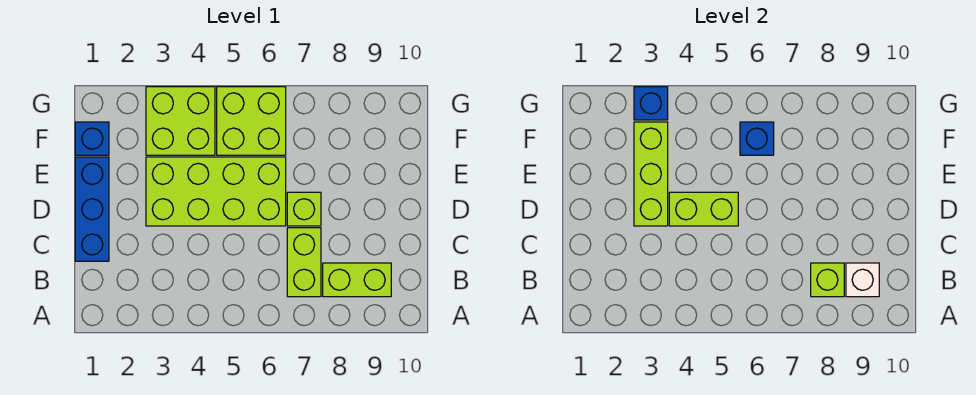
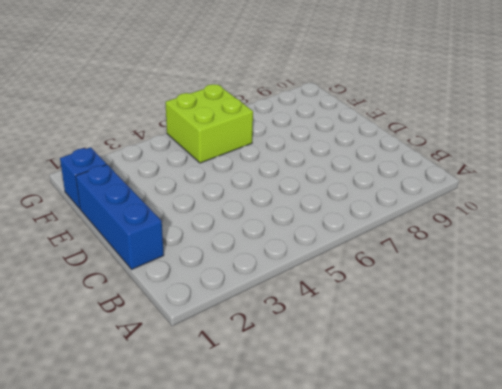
none -> lime 1x2 brick [287,228,321,297]
none -> lime 1x2 brick [323,263,391,297]
none -> lime 2x4 brick [146,157,286,226]

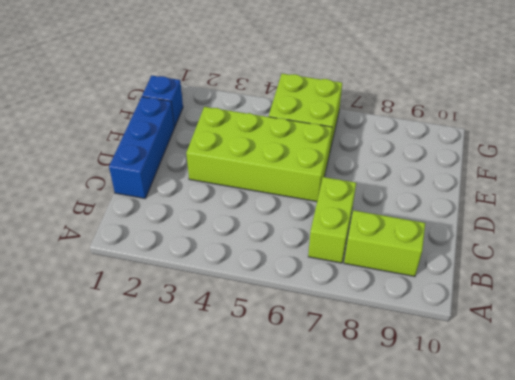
none -> lime 1x1 brick [287,192,321,226]
none -> lime 2x2 brick [146,87,215,155]
none -> lime 1x1 brick [811,263,844,297]

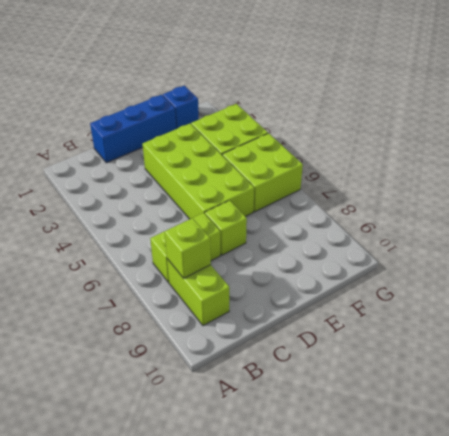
none -> white 1x1 brick [846,263,879,297]
none -> lime 1x3 brick [634,122,668,226]
none -> lime 1x2 brick [669,192,738,226]

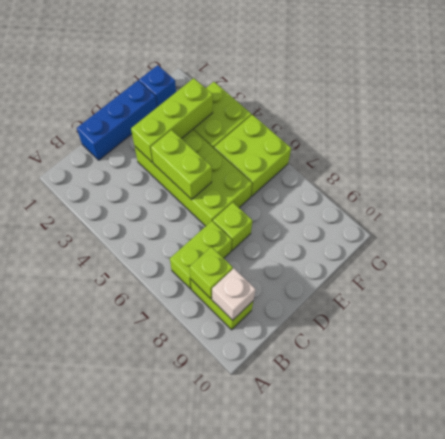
none -> blue 1x1 brick [740,122,774,155]
none -> blue 1x1 brick [634,87,668,120]

